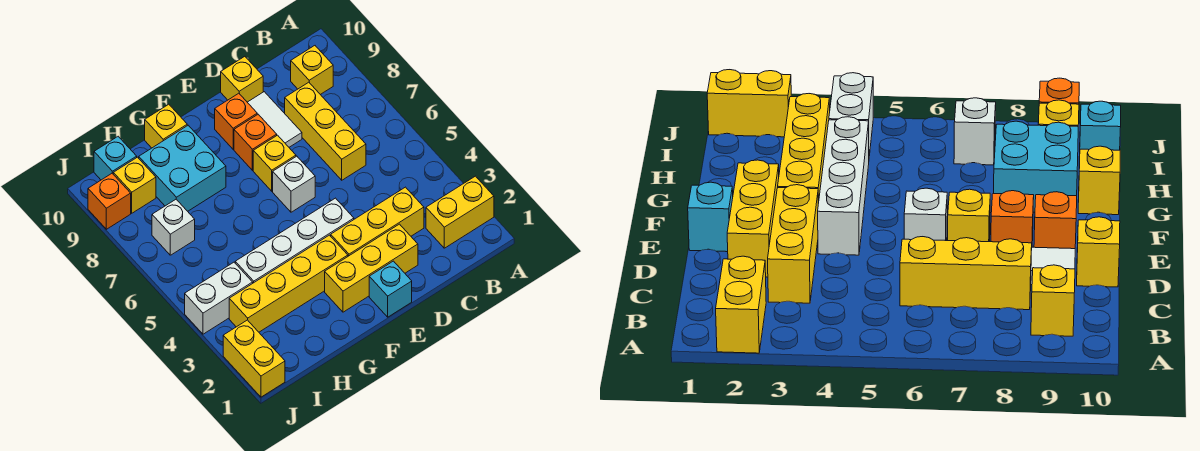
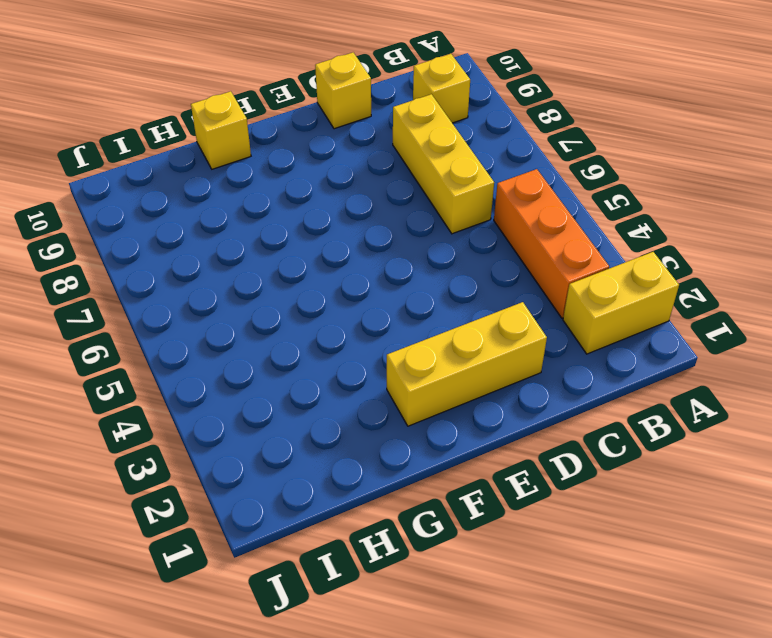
orange 1x3 brick [494,169,609,318] -> none
none -> yellow 1x3 brick [331,187,424,256]
none -> white 1x2 tile [247,92,302,147]
none -> cyan 1x1 brick [369,261,412,317]

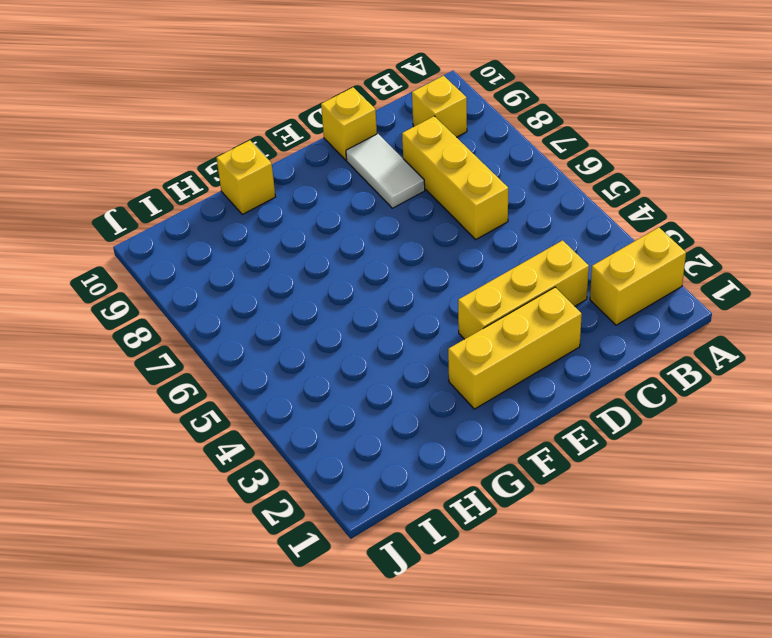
none -> cyan 1x1 brick [369,261,412,317]
none -> white 1x4 brick [235,198,354,283]
none -> white 1x1 brick [273,156,315,212]

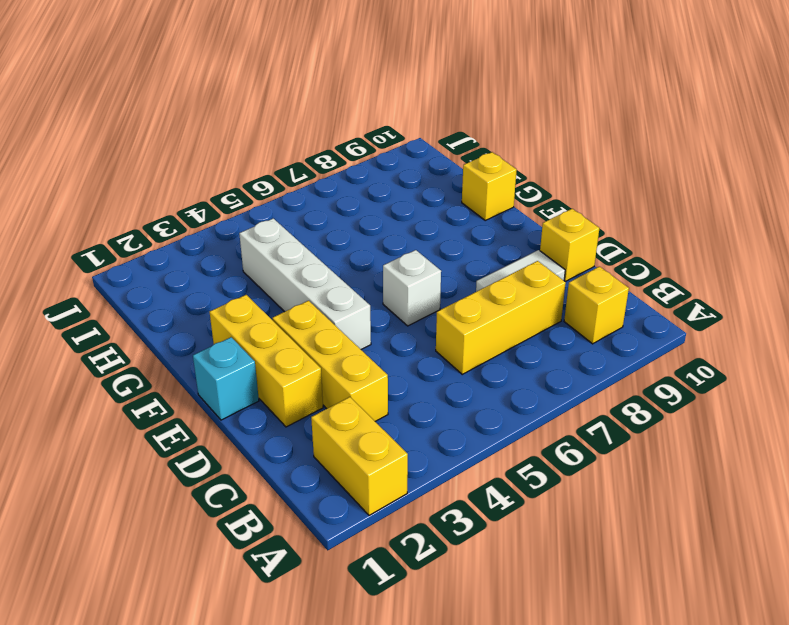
none -> yellow 1x1 brick [253,135,296,191]
none -> orange 1x1 brick [234,114,277,170]
none -> orange 1x1 brick [215,93,257,149]

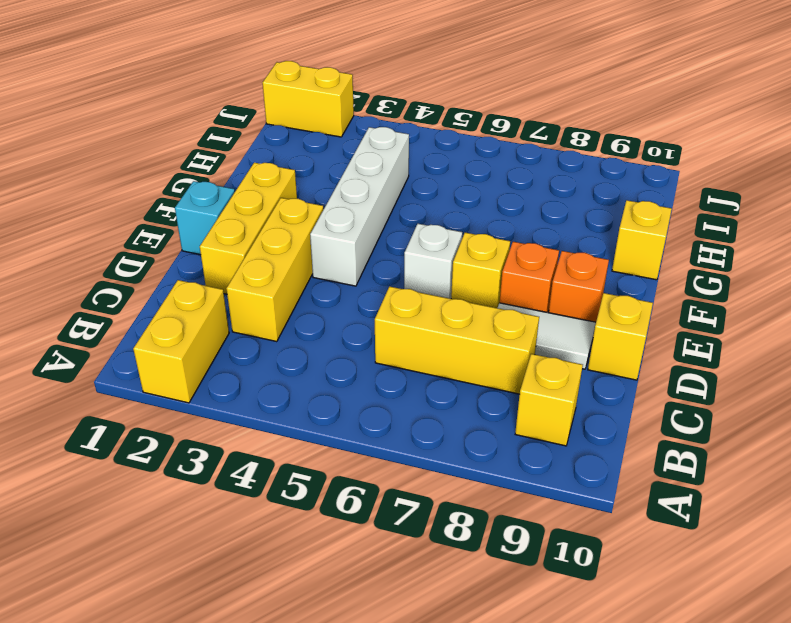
none -> yellow 1x4 brick [229,235,348,332]
none -> cyan 2x2 brick [139,125,226,211]
none -> white 1x2 brick [185,262,253,334]

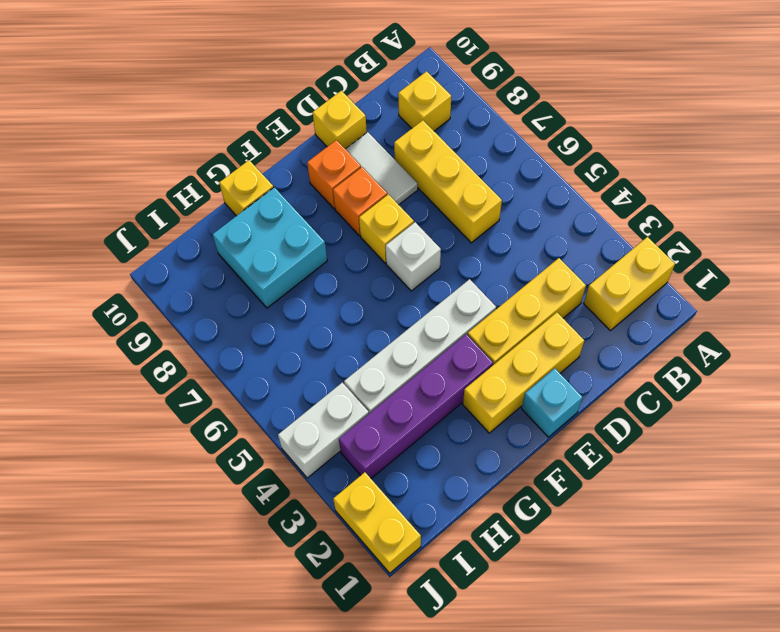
purple 1x4 brick [339,334,493,479] -> yellow 1x4 brick [229,235,348,332]
none -> white 1x1 brick [152,199,195,255]
none -> yellow 1x1 brick [113,157,156,213]
none -> cyan 1x1 brick [94,136,137,180]

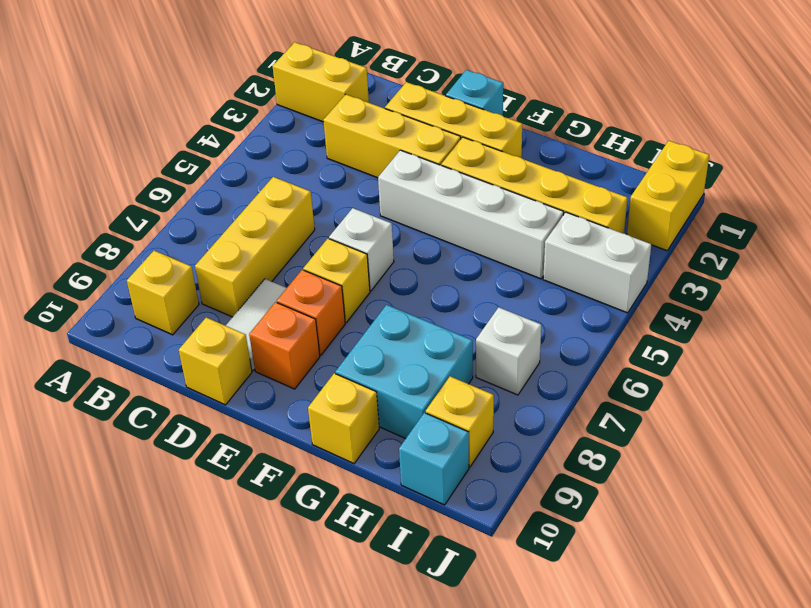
none -> orange 1x1 brick [88,173,131,229]

